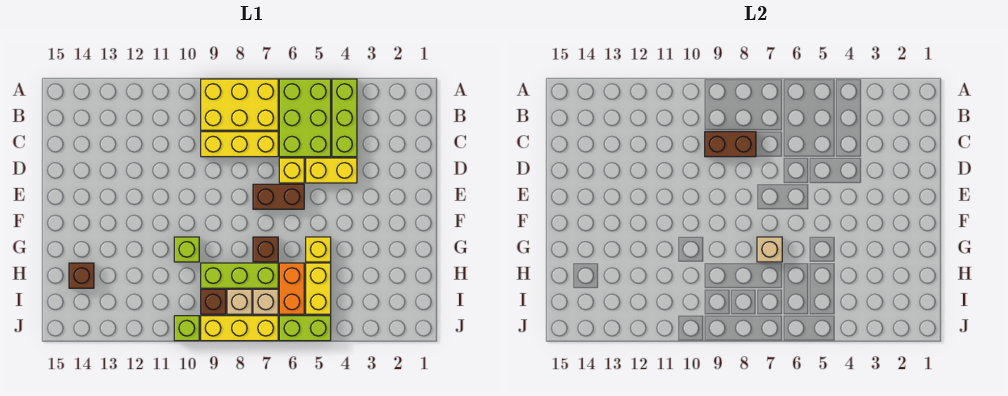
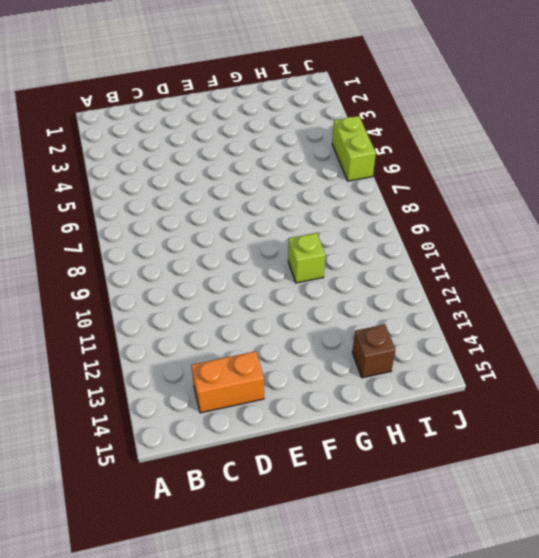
orange 1x2 brick [191,351,264,413] -> orange 1x2 brick moved to [279,263,304,314]
none -> lime 1x3 brick [332,79,357,157]
none -> lime 2x3 brick [279,79,331,157]
none -> yellow 2x3 brick [201,79,278,130]

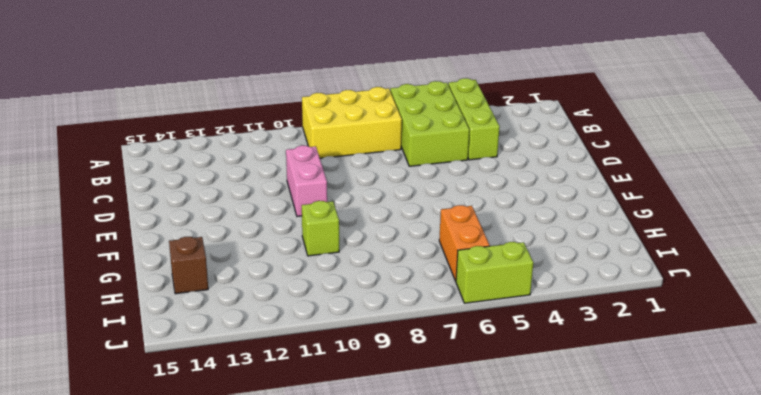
pink 1x2 brick [286,145,327,216] -> none
none -> yellow 1x3 brick [201,132,278,157]
none -> yellow 1x2 brick [306,158,357,183]
none -> yellow 1x1 brick [279,158,304,183]

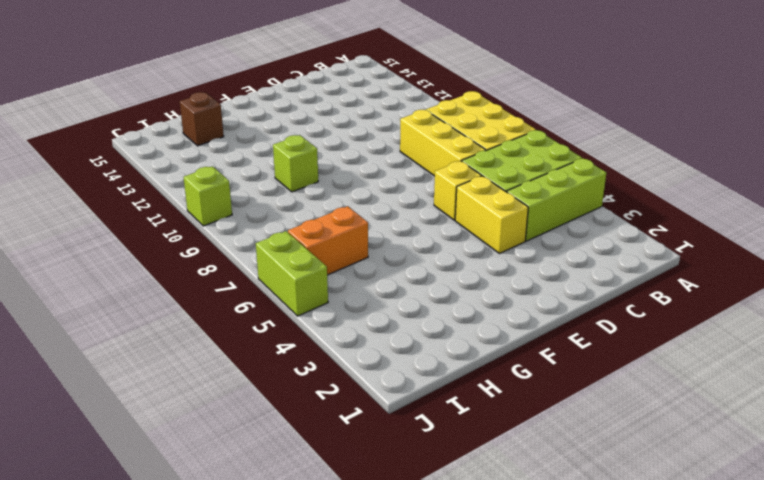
none -> brown 1x2 brick [253,184,304,209]
none -> yellow 1x1 brick [306,237,331,262]
none -> brown 1x1 brick [253,237,278,262]

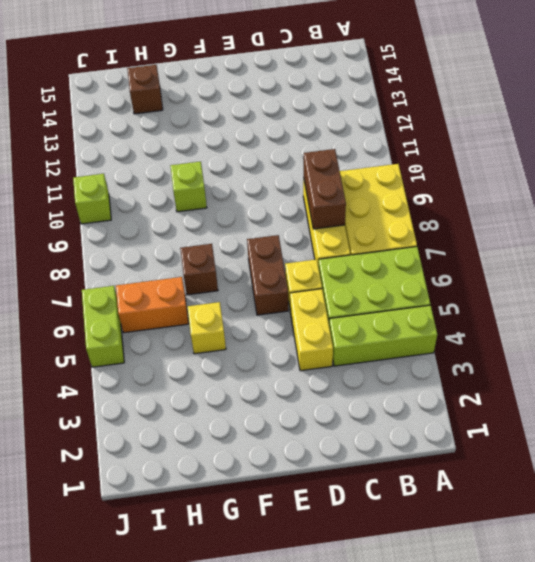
none -> yellow 1x2 brick [306,263,331,314]
none -> lime 1x3 brick [201,263,278,288]
none -> tan 1x1 brick [253,289,278,314]

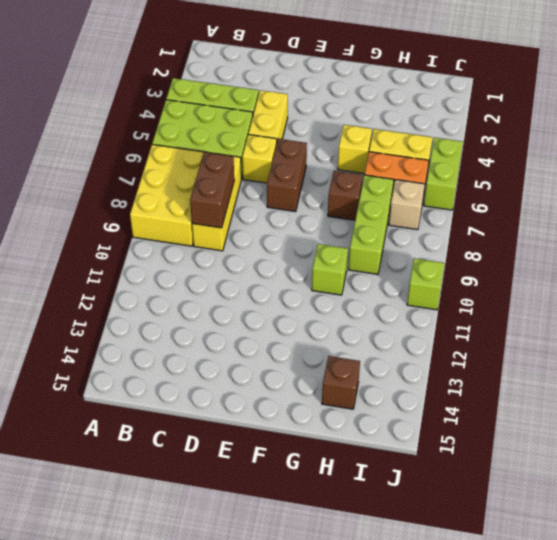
none -> tan 1x1 brick [227,289,252,314]
none -> brown 1x1 brick [201,289,226,314]
none -> yellow 1x3 brick [201,316,278,341]

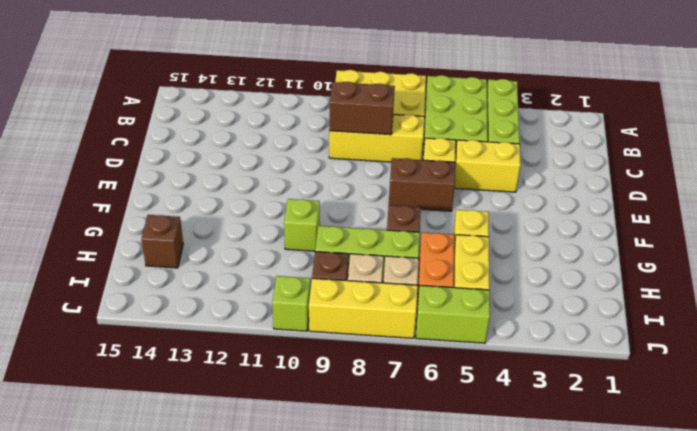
none -> tan 1x1 brick [757,237,782,262]

